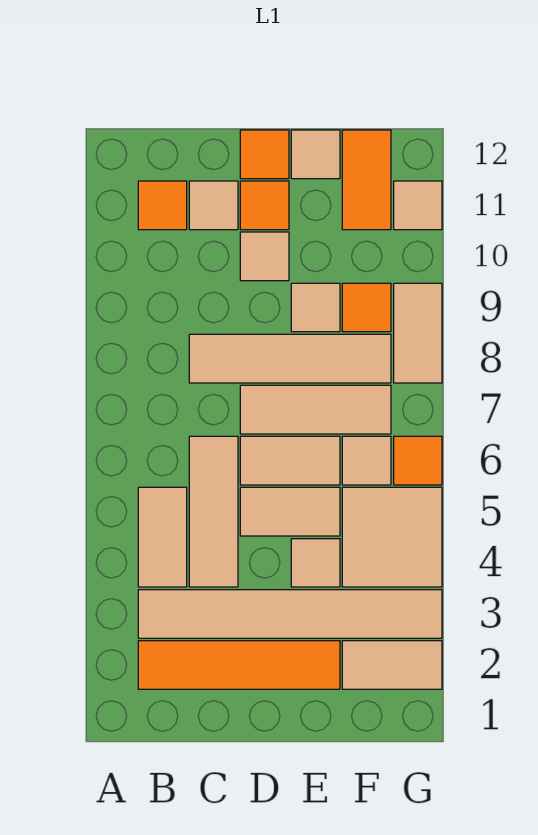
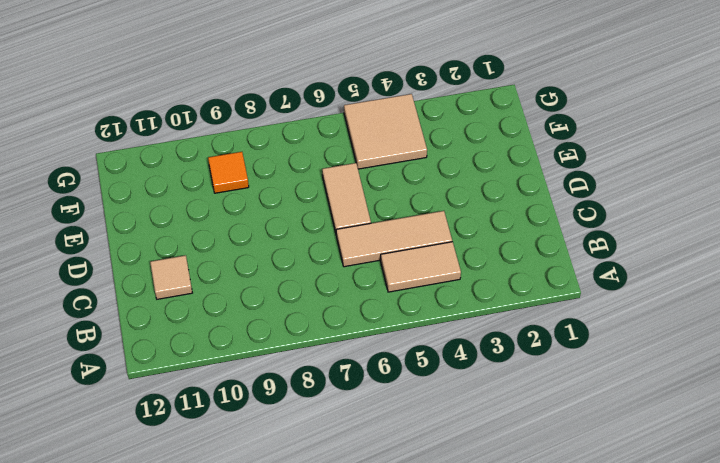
none -> orange 1x4 tile [138,641,340,689]
none -> tan 1x6 tile [138,590,442,638]
none -> orange 1x1 tile [138,181,187,230]

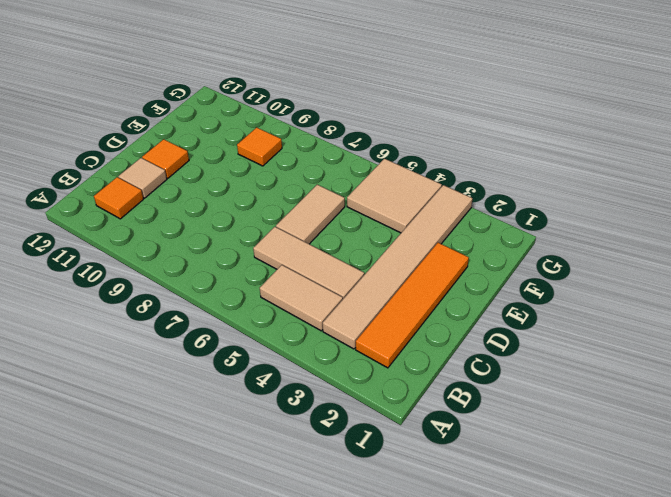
none -> tan 1x4 tile [189,334,391,383]
none -> tan 1x2 tile [240,487,340,536]
none -> tan 1x3 tile [240,385,391,434]

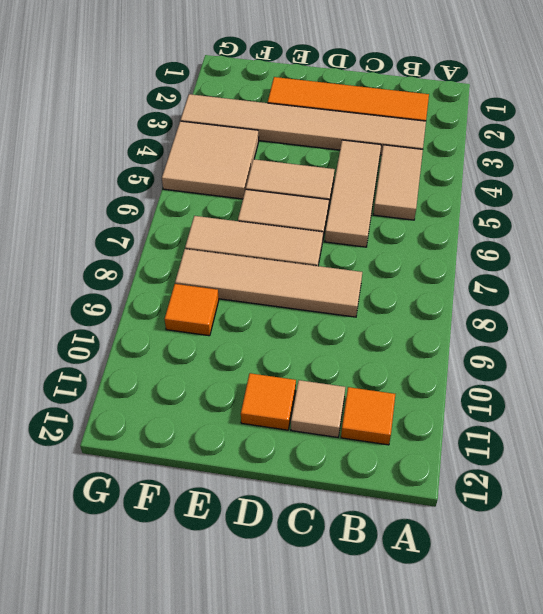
none -> tan 1x1 tile [240,232,289,281]
none -> orange 1x1 tile [240,130,289,179]
none -> tan 1x1 tile [291,539,340,587]

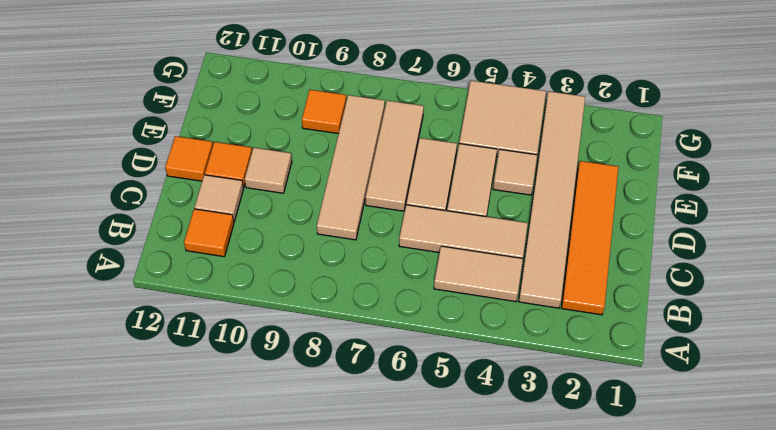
none -> tan 1x1 tile [291,283,340,332]
none -> tan 1x1 tile [291,130,340,179]
none -> tan 1x2 tile [342,641,442,689]

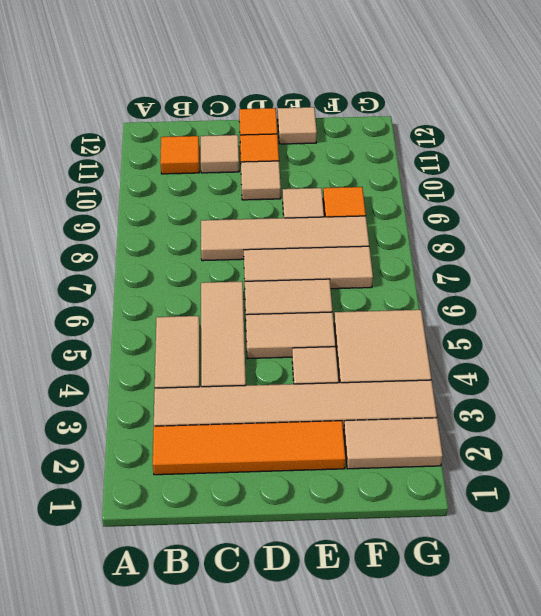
none -> tan 1x1 tile [342,436,391,485]
none -> orange 1x2 tile [342,130,391,230]
none -> orange 1x1 tile [394,436,442,485]

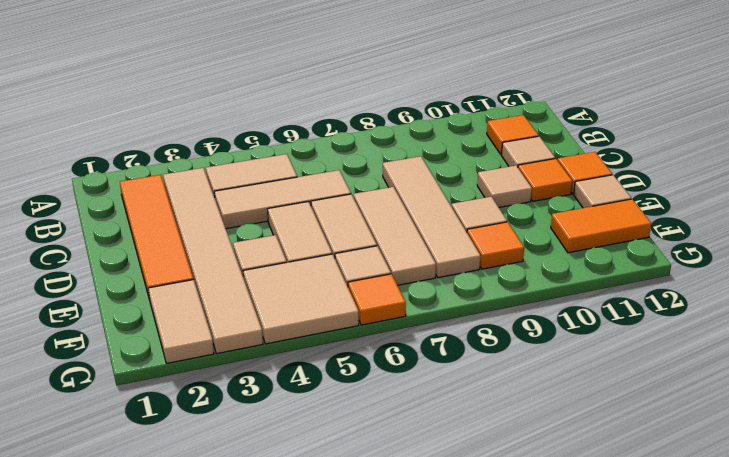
none -> tan 1x2 tile [394,283,442,383]
none -> tan 1x1 tile [394,181,442,230]

